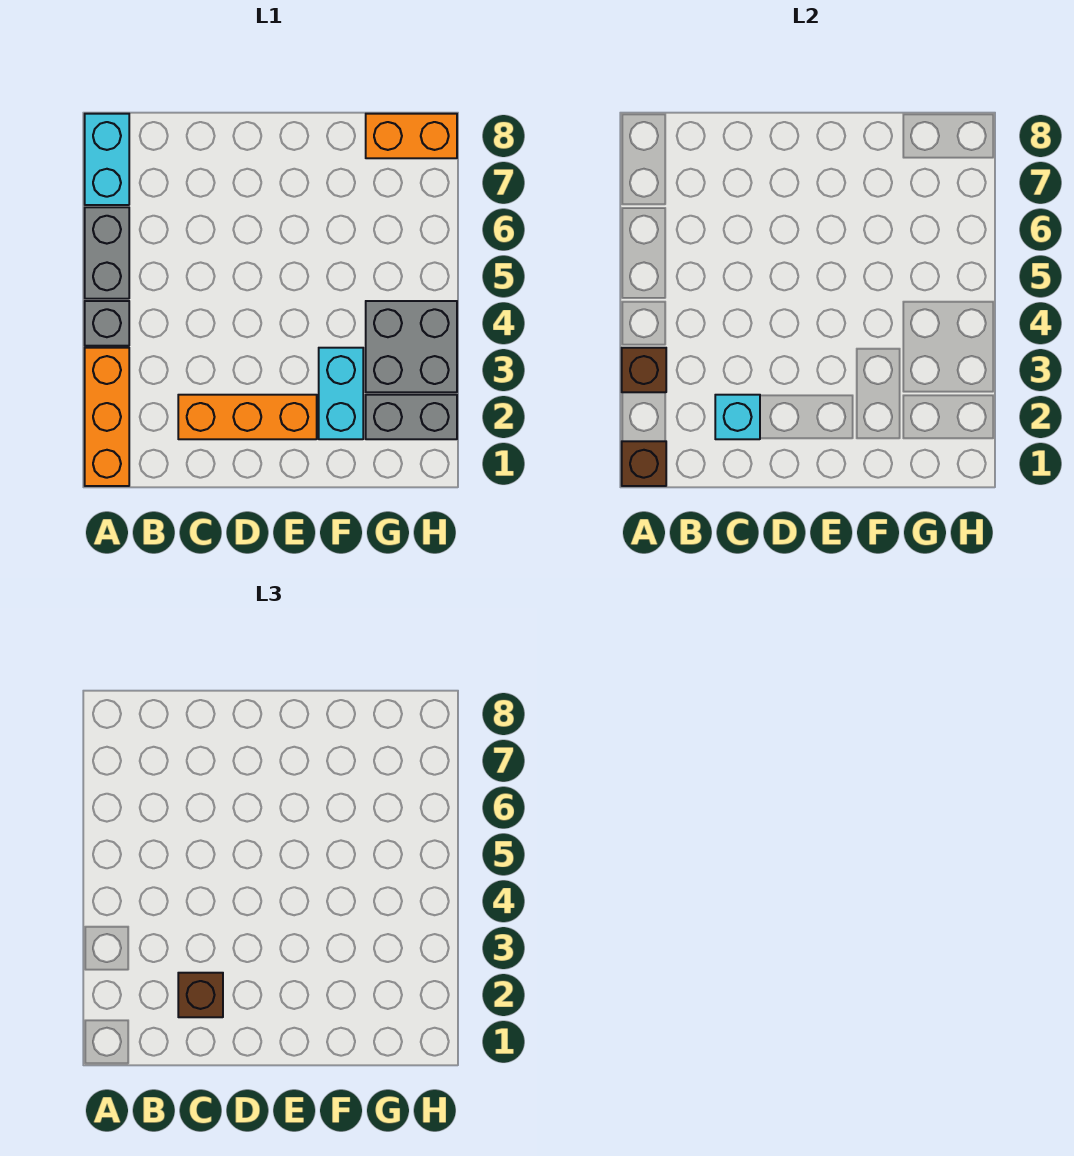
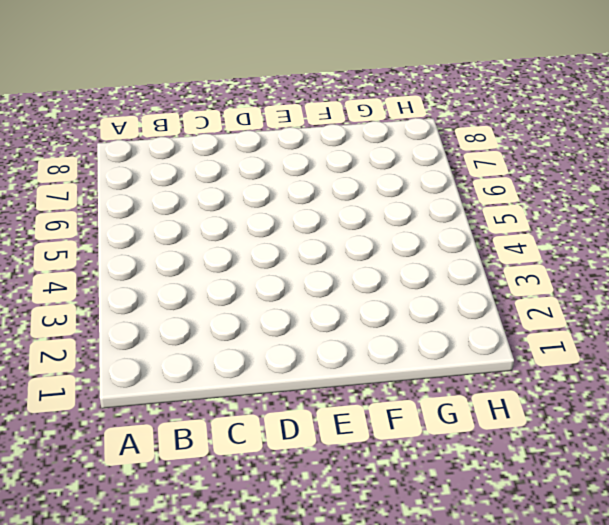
none -> orange 1x3 brick [85,348,129,486]
none -> grey 1x1 brick [85,301,129,346]
none -> grey 1x2 brick [85,207,129,299]

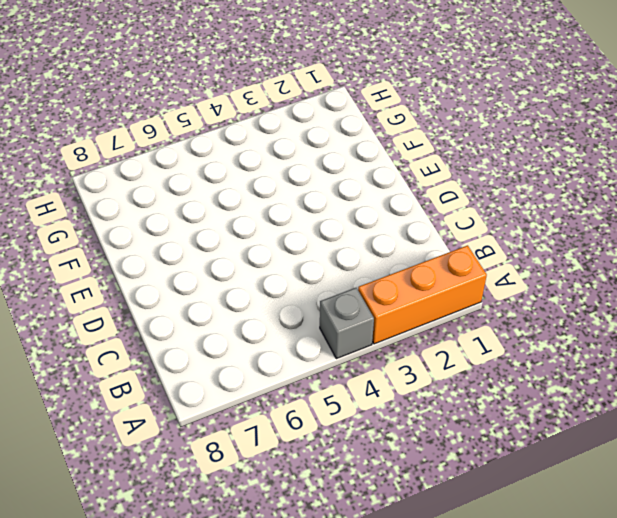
none -> grey 1x2 brick [85,207,129,299]
none -> cyan 1x2 brick [85,114,129,205]
none -> orange 1x3 brick [178,395,317,439]

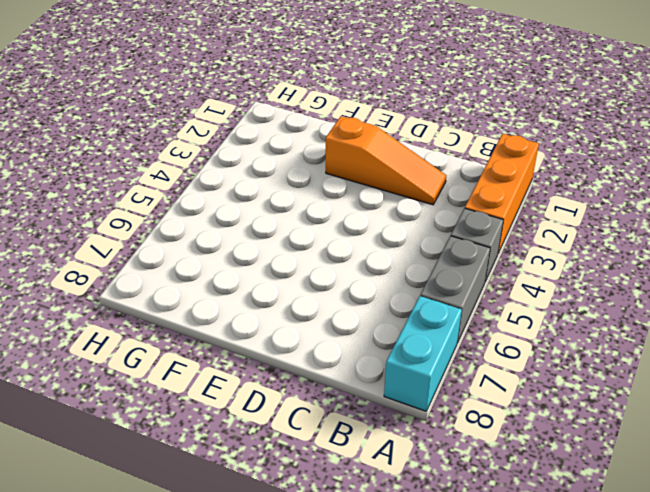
orange 1x3 slope [326,116,446,205] -> orange 1x3 brick [178,395,317,439]
none -> cyan 1x2 brick [319,348,363,439]
none -> grey 1x2 brick [366,395,457,439]
none -> grey 2x2 brick [366,301,457,392]

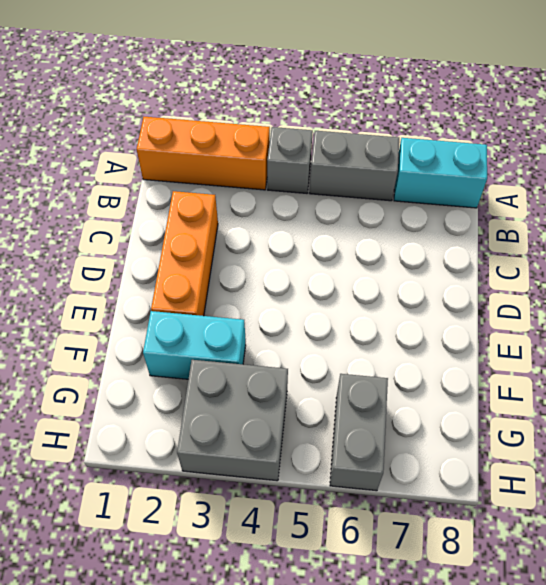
grey 1x2 brick [330,374,388,491] -> grey 1x2 brick moved to [366,395,457,439]
none -> orange 1x2 brick [366,114,457,158]
none -> brown 1x1 brick [622,441,666,486]
none -> brown 1x1 brick [622,348,666,392]

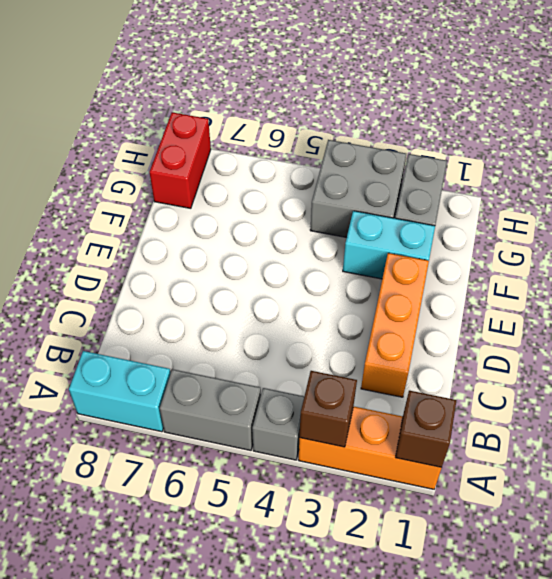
red 1x2 brick [150,112,211,208] -> orange 1x2 brick [366,114,457,158]
none -> cyan 1x1 brick [715,395,760,439]
none -> brown 1x1 brick [178,973,223,1017]

